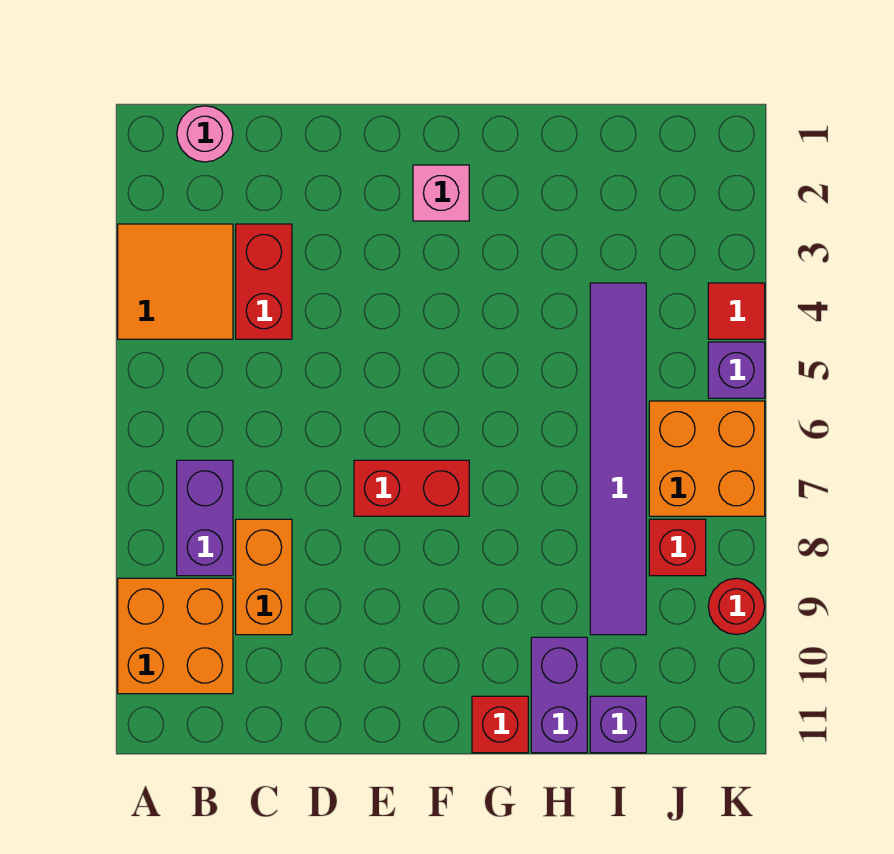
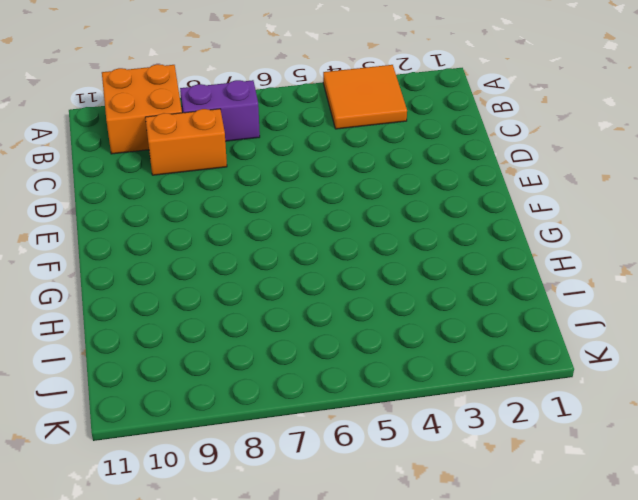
none -> pink 1x1 round brick [177,106,233,162]
none -> red 1x2 brick [236,224,292,339]
none -> red 1x2 brick [354,460,469,516]

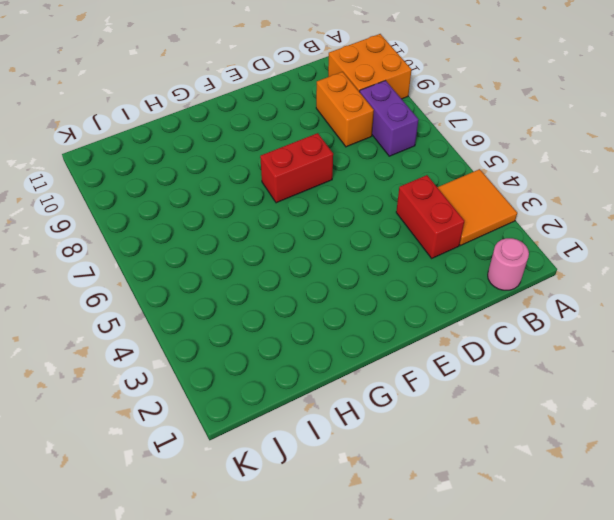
none -> pink 1x1 brick [413,165,469,221]
none -> red 1x1 brick [472,696,528,753]
none -> purple 1x2 brick [531,637,587,753]

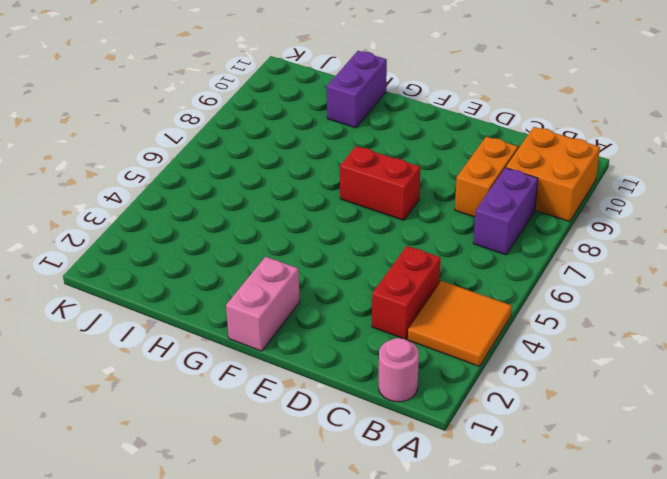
pink 1x2 brick [226,257,300,351] -> pink 1x1 brick [413,165,469,221]
none -> red 1x1 brick [472,696,528,753]
none -> purple 1x6 tile [590,283,646,635]
none -> purple 1x1 brick [590,696,646,753]

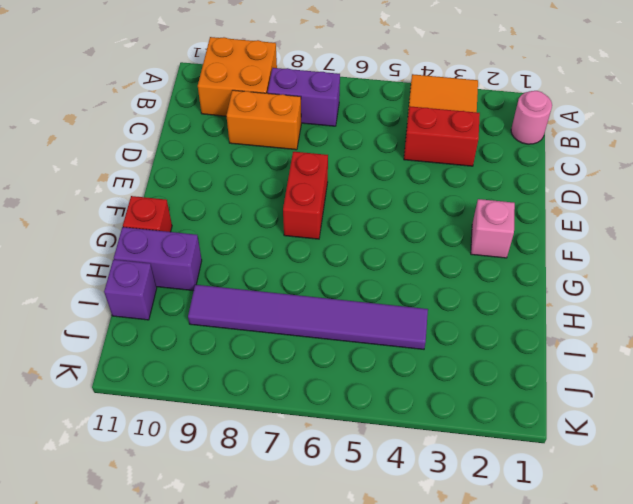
none -> orange 2x2 brick [649,401,765,516]
none -> red 1x1 brick [649,519,706,576]
none -> red 1x1 tile [708,283,765,339]

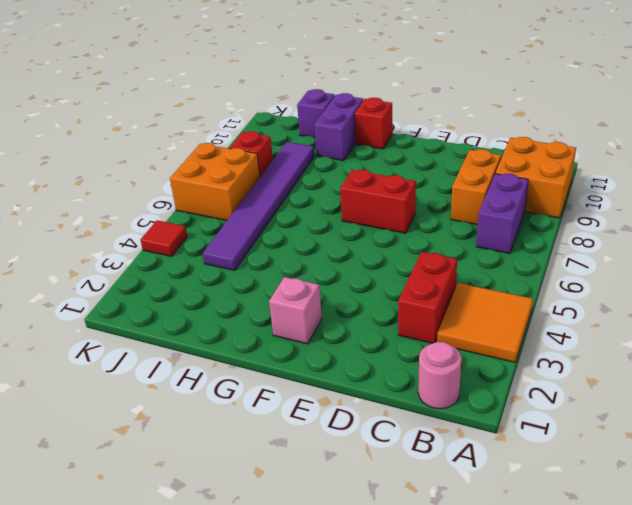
none -> purple 1x1 brick [708,342,765,398]
none -> red 1x1 round brick [708,578,765,635]

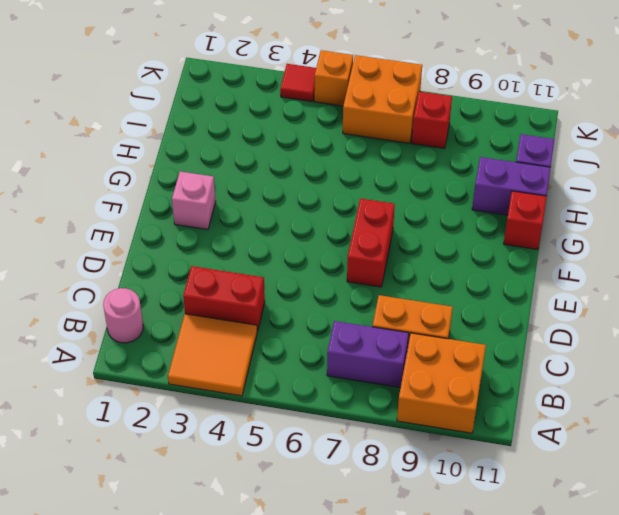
orange 1x1 brick [314,50,353,106] -> purple 1x1 brick [708,342,765,398]
none -> purple 1x6 tile [590,283,646,635]
none -> red 1x1 round brick [708,578,765,635]

